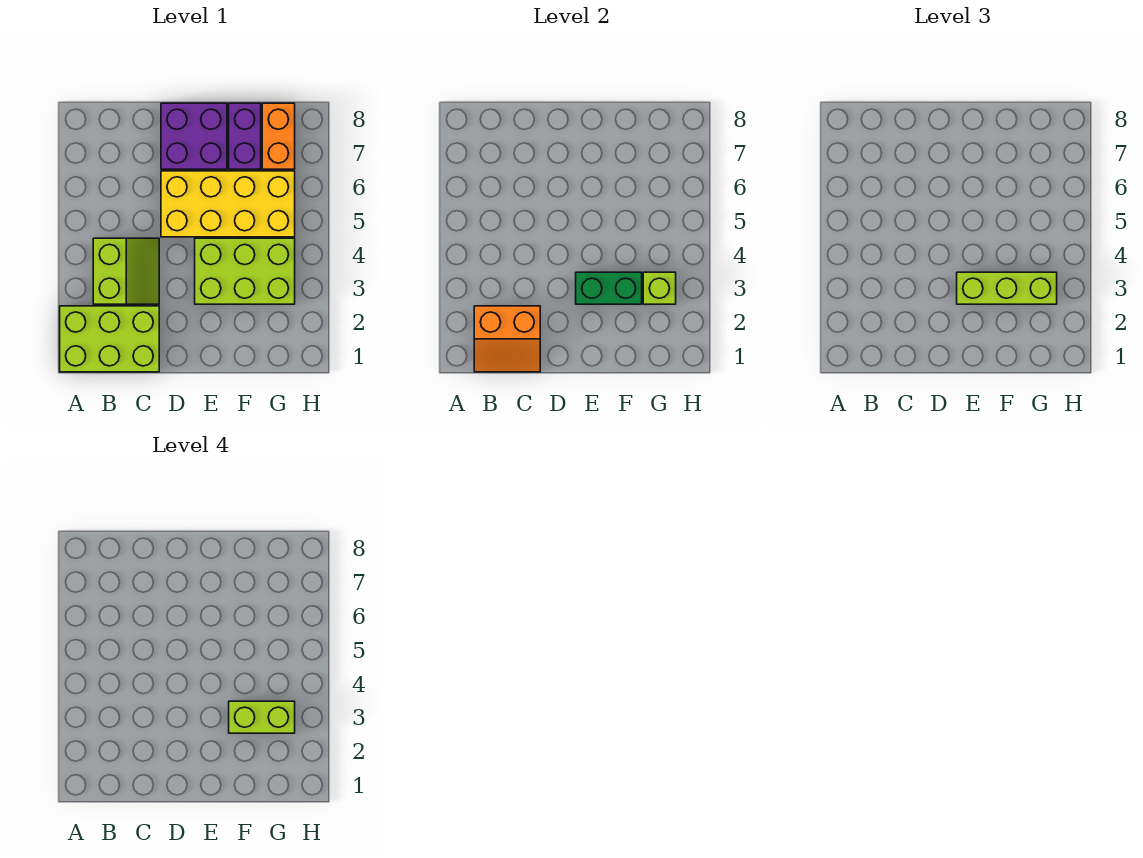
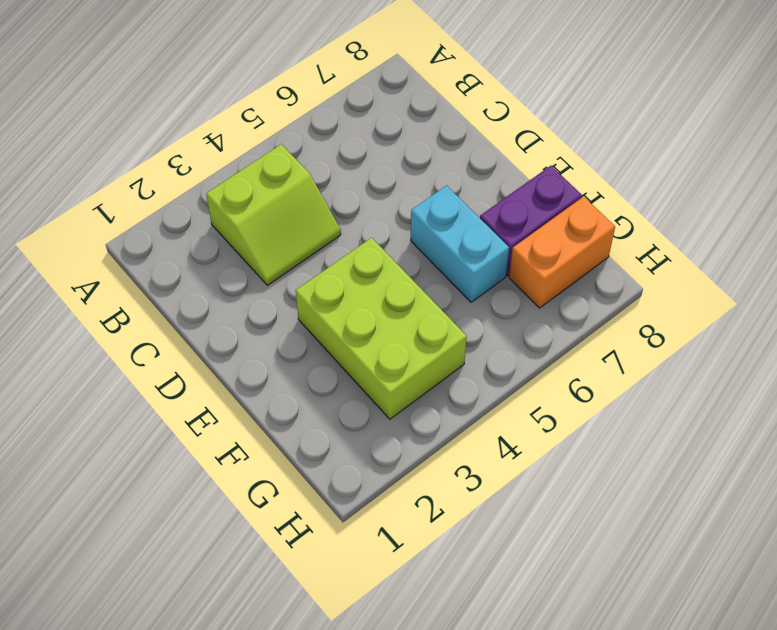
cyan 1x2 brick [411,186,509,302] -> yellow 2x4 brick [161,171,295,237]
none -> lime 2x3 brick [60,306,159,372]
none -> purple 2x2 brick [161,103,227,169]
none -> orange 2x2 slope [474,306,540,372]

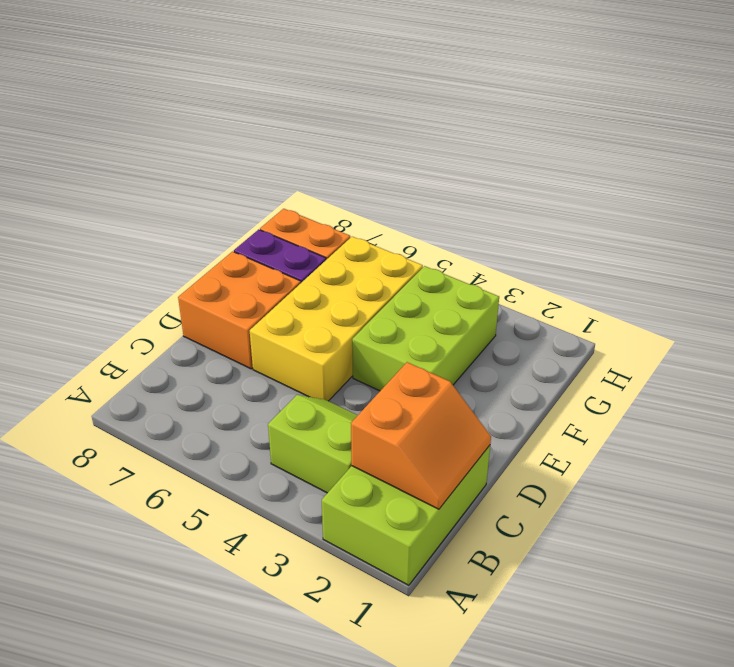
orange 2x2 brick [178,251,301,369] -> purple 2x2 brick [161,103,227,169]
none -> green 1x2 brick [576,272,642,304]
none -> lime 1x1 brick [643,272,676,304]
none -> lime 1x3 brick [957,272,1057,304]

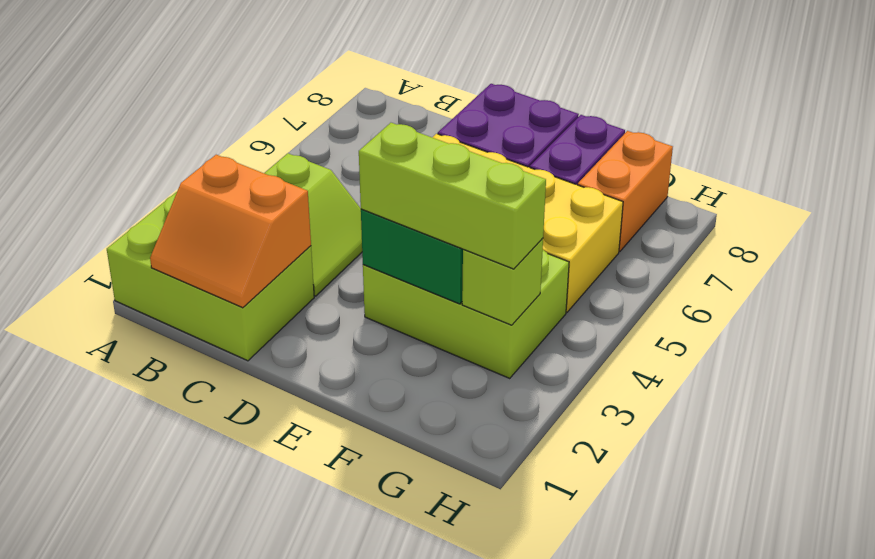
none -> lime 1x2 brick [229,701,295,733]

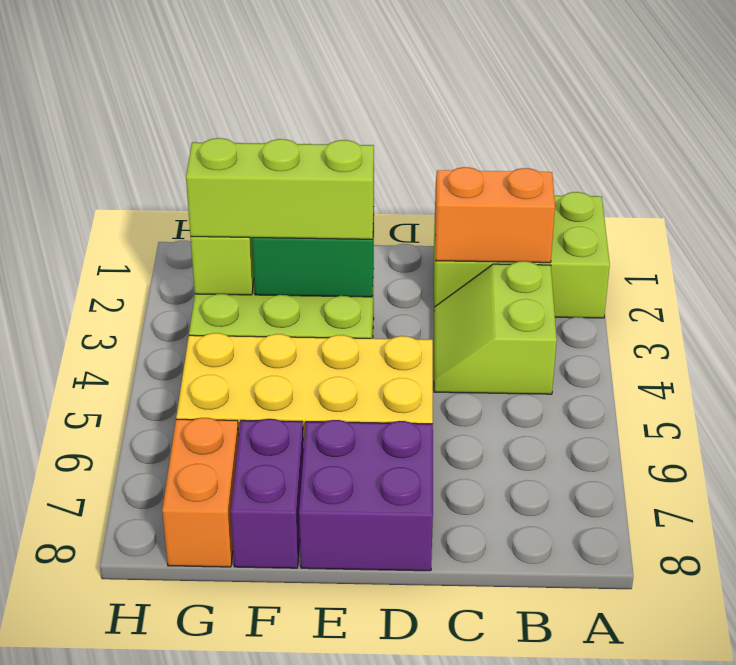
none -> lime 1x2 brick [229,701,295,733]

